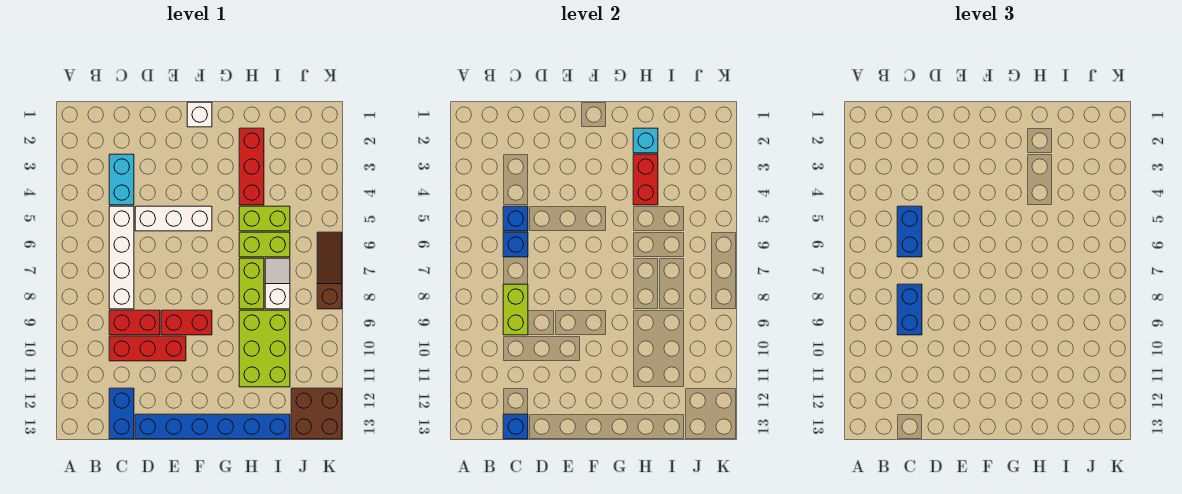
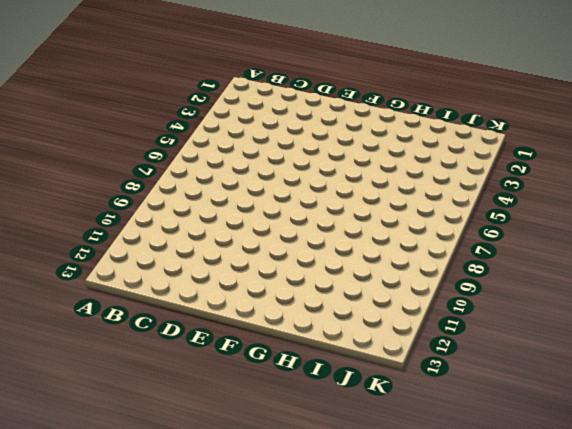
none -> cyan 1x2 brick [109,154,134,205]
none -> white 1x4 brick [109,206,134,309]
none -> red 1x2 brick [109,310,160,335]

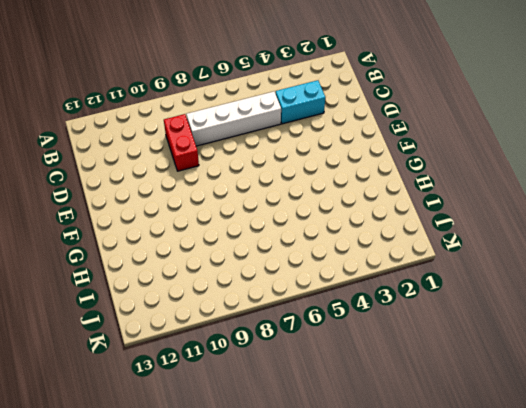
none -> red 1x3 brick [109,336,186,361]
none -> blue 1x2 brick [109,388,134,439]
none -> white 1x3 brick [135,206,212,231]

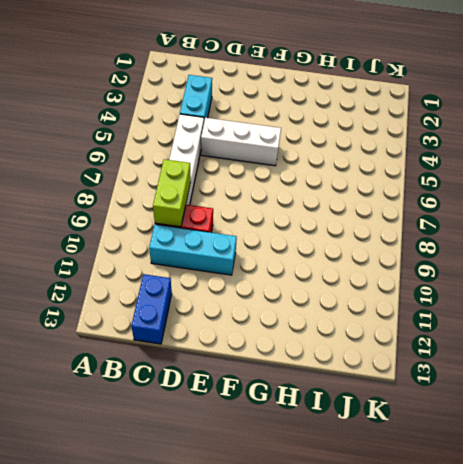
cyan 1x3 brick [149,225,237,275] -> red 1x3 brick [109,336,186,361]
none -> blue 1x6 brick [135,414,290,439]
none -> red 1x2 brick [161,310,212,335]
none -> white 1x1 brick [187,102,212,127]

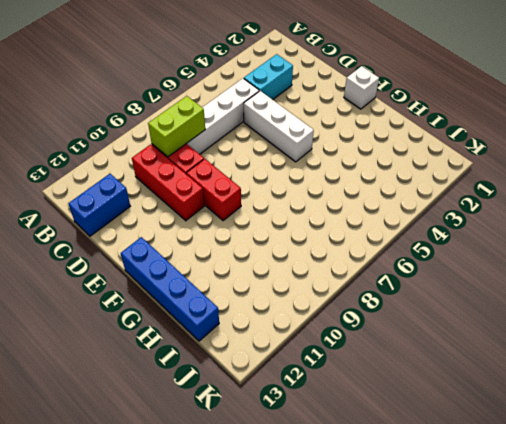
blue 1x4 brick [121,237,219,341] -> blue 1x6 brick [135,414,290,439]
none -> red 1x3 brick [239,128,264,205]
none -> lime 1x2 brick [239,206,290,231]
none -> lime 1x2 brick [239,232,290,257]

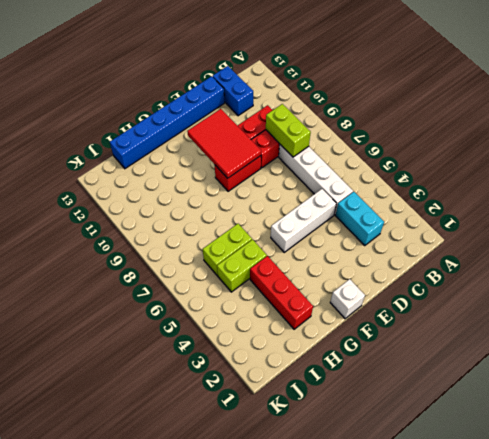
red 2x3 tile [187,109,261,178] -> none
none -> lime 1x2 brick [239,258,264,309]
none -> lime 2x3 brick [239,310,290,387]
none -> white 1x2 slope [265,258,290,309]

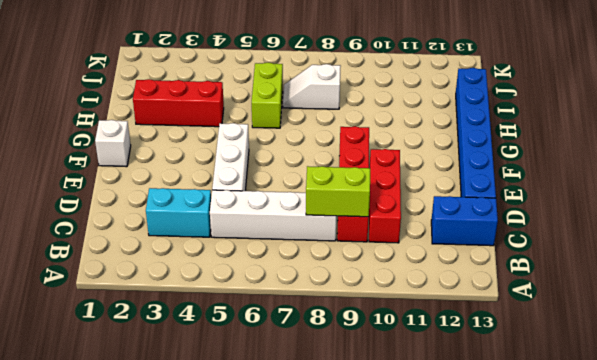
none -> lime 1x2 brick [239,206,290,231]
none -> lime 1x2 brick [239,258,264,309]
none -> lime 2x3 brick [239,310,290,387]

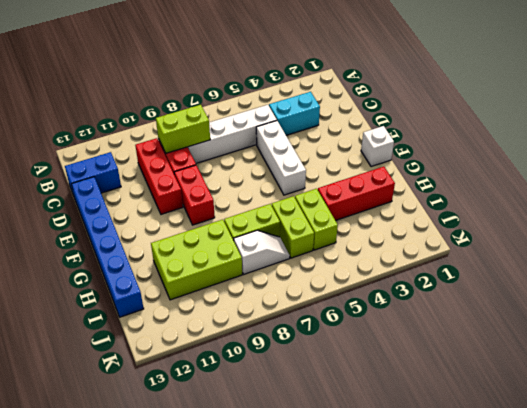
none -> brown 2x2 brick [291,388,342,439]
none -> brown 1x3 slope [317,232,342,309]
none -> blue 1x1 brick [503,206,528,231]

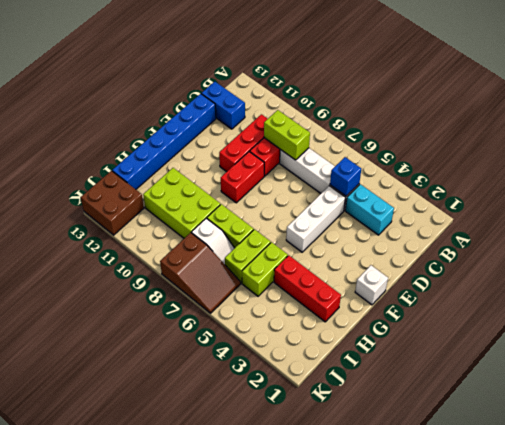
brown 2x3 slope [160,233,241,313] -> brown 1x3 slope [317,232,342,309]
none -> blue 1x1 brick [503,232,528,257]
none -> blue 1x1 brick [503,414,528,439]
none -> cyan 1x1 brick [633,128,658,153]

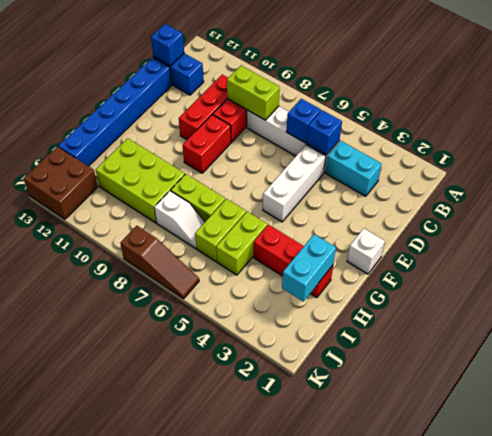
cyan 1x2 brick [282,234,336,302] -> cyan 1x1 brick [633,128,658,153]
none -> red 1x2 brick [633,154,658,205]
none -> blue 1x2 brick [897,206,922,257]
none -> blue 1x2 brick [897,284,922,335]

